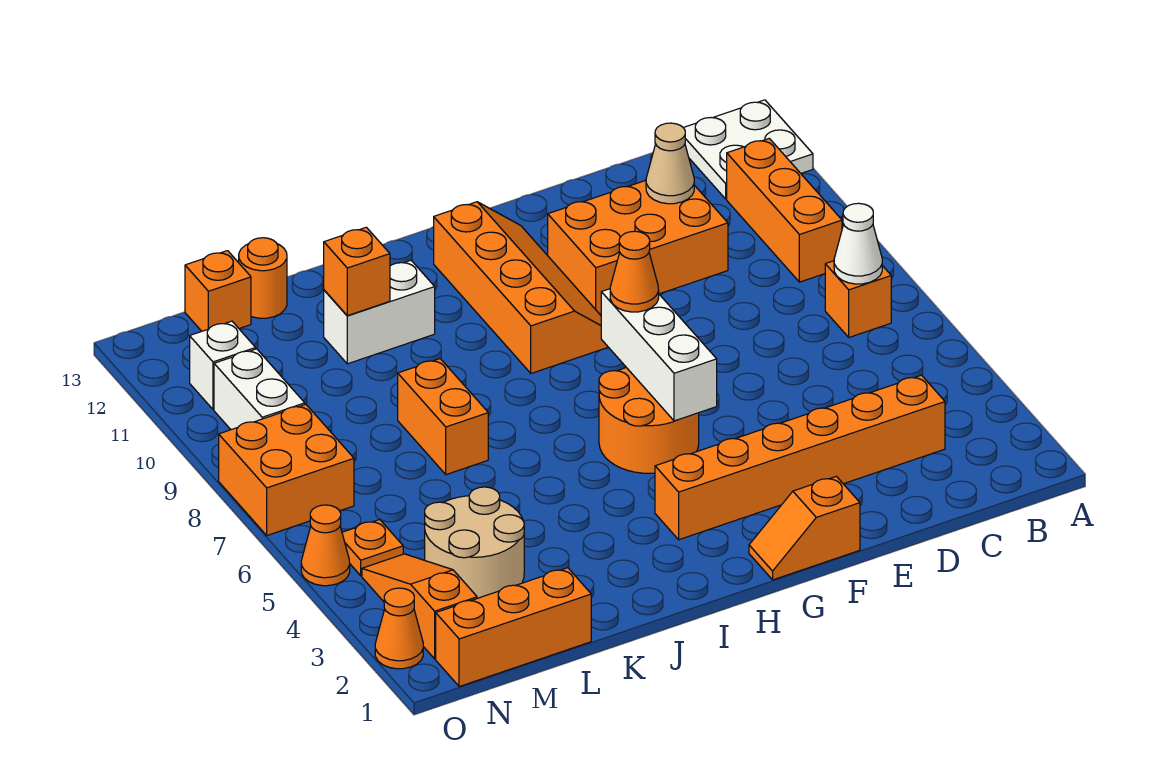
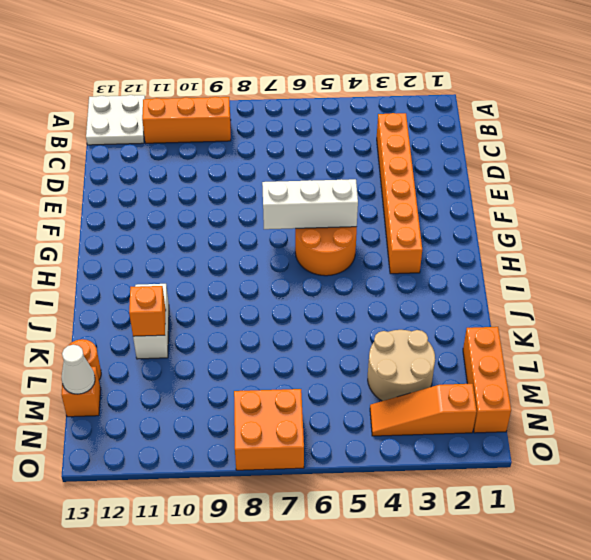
white 1x1 cone [62,345,95,394] -> white 1x1 cone moved to [834,203,882,284]
none -> orange 1x1 brick [825,261,891,337]
none -> orange 2x3 brick [548,180,728,314]
none -> orange 1x2 slope [749,476,860,580]

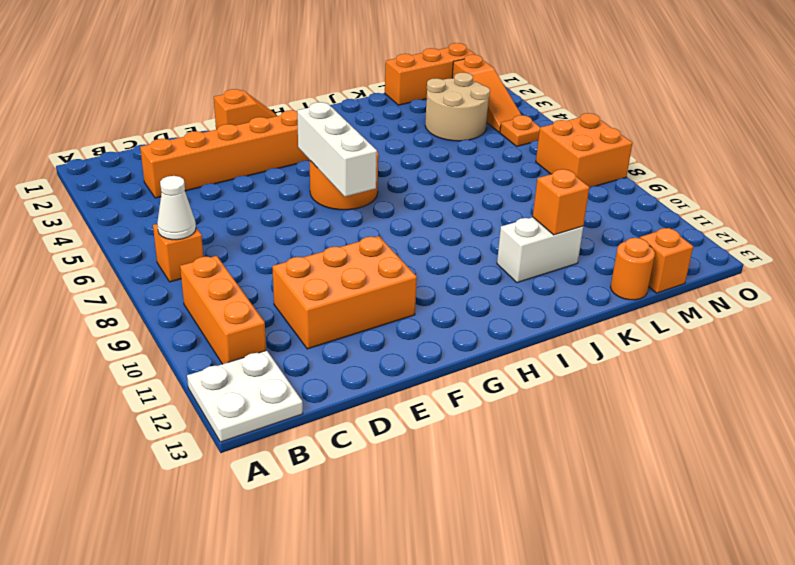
none -> orange 2x4 slope [434,202,608,373]
none -> orange 1x2 brick [398,359,488,475]
none -> white 1x2 brick [214,349,305,430]

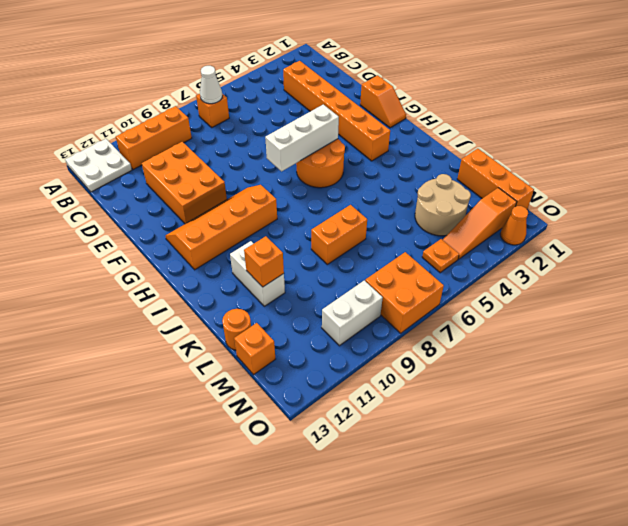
none -> white 1x1 brick [190,321,256,409]
none -> orange 1x1 cone [301,505,350,586]
none -> tan 1x1 cone [646,123,694,204]

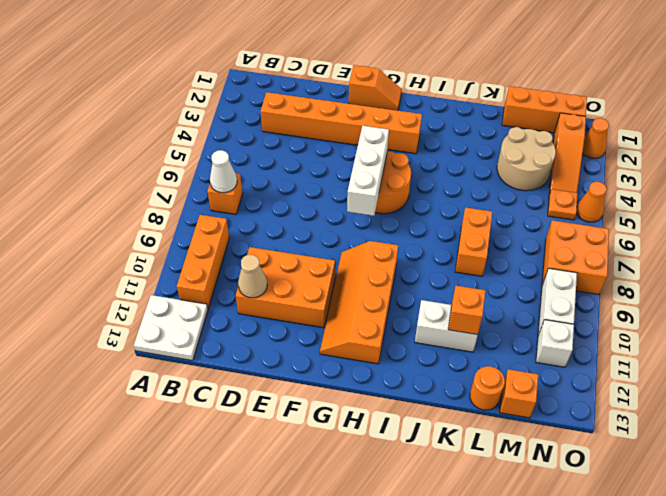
none -> orange 1x1 cone [610,231,659,312]

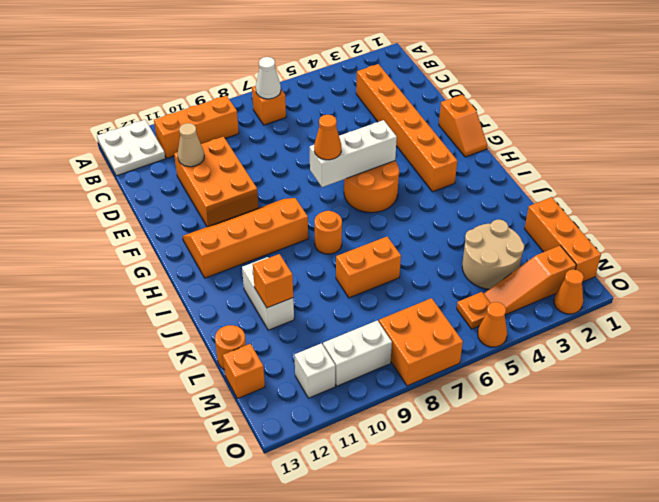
orange 1x1 round brick [315,211,342,254] -> none

